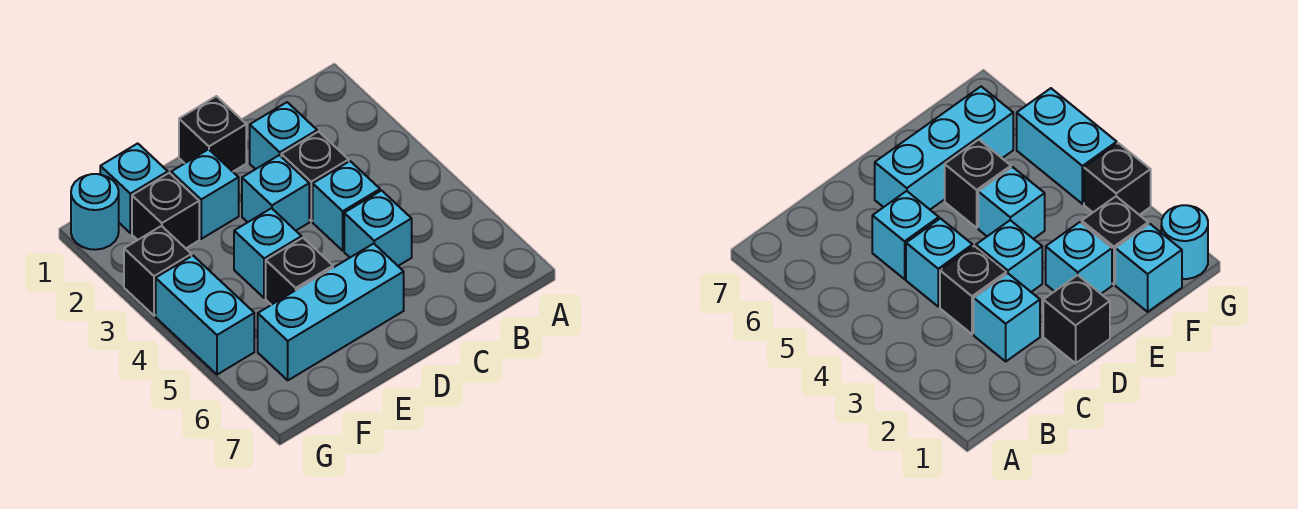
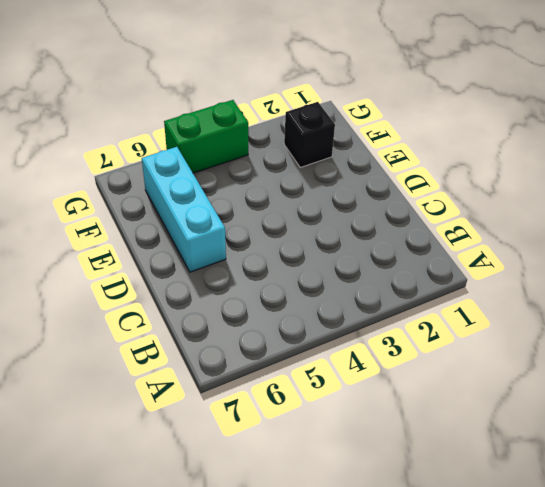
green 1x2 brick [164,100,248,173] -> cyan 1x2 brick [156,256,254,375]
none -> cyan 1x1 brick [250,102,317,169]
none -> black 1x1 brick [281,132,349,221]
none -> cyan 1x1 brick [313,161,380,251]

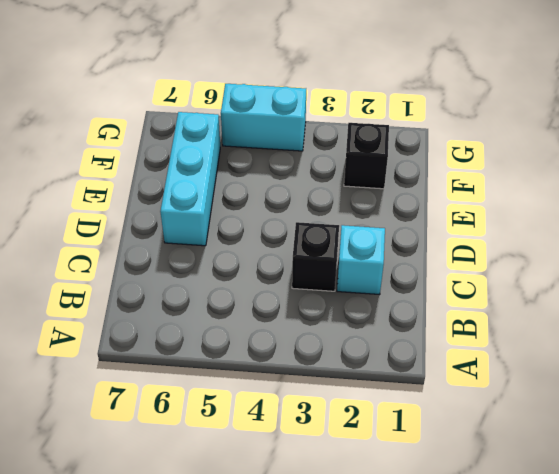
none -> cyan 1x1 brick [313,161,380,251]
none -> cyan 1x1 brick [344,191,412,266]
none -> black 1x1 brick [179,96,246,172]

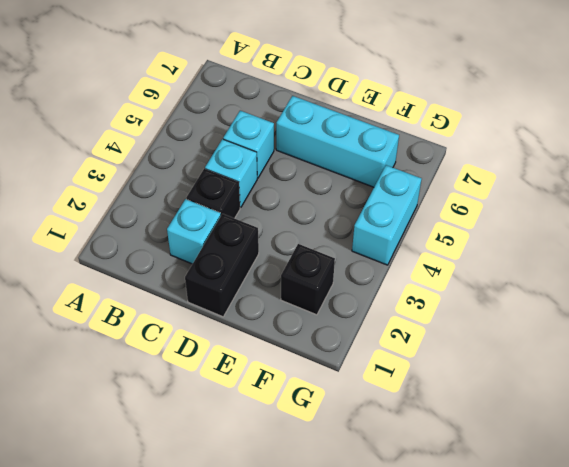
black 1x2 brick [185,214,259,317] -> black 1x1 brick [179,96,246,172]
none -> cyan 1x1 brick [242,155,309,230]
none -> cyan 1x1 brick [171,149,239,239]
none -> cyan 1x1 brick [234,208,302,298]

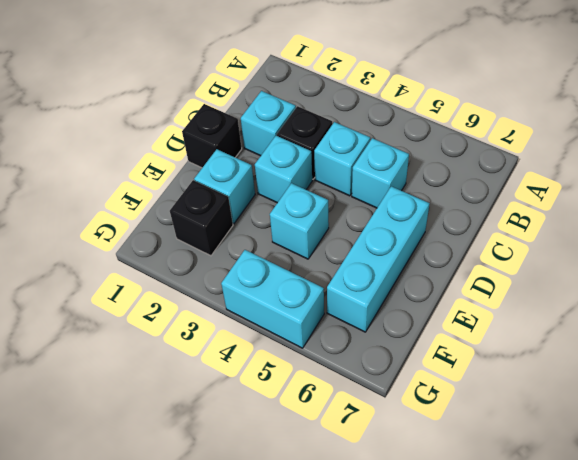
none -> black 1x1 brick [266,238,333,305]
none -> cyan 1x1 brick [100,143,168,233]
none -> cyan 1x1 round brick [71,174,119,250]

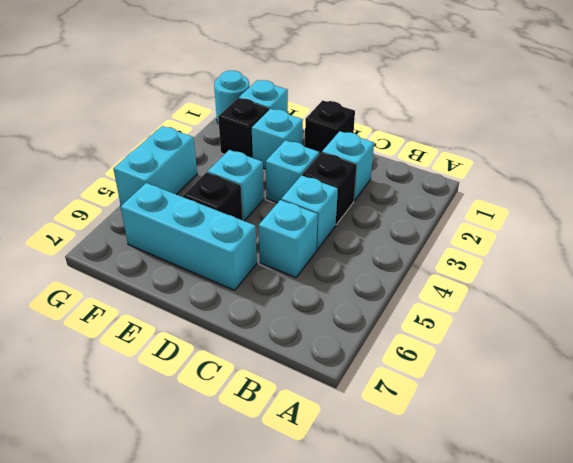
none -> black 1x1 brick [124,226,191,316]

